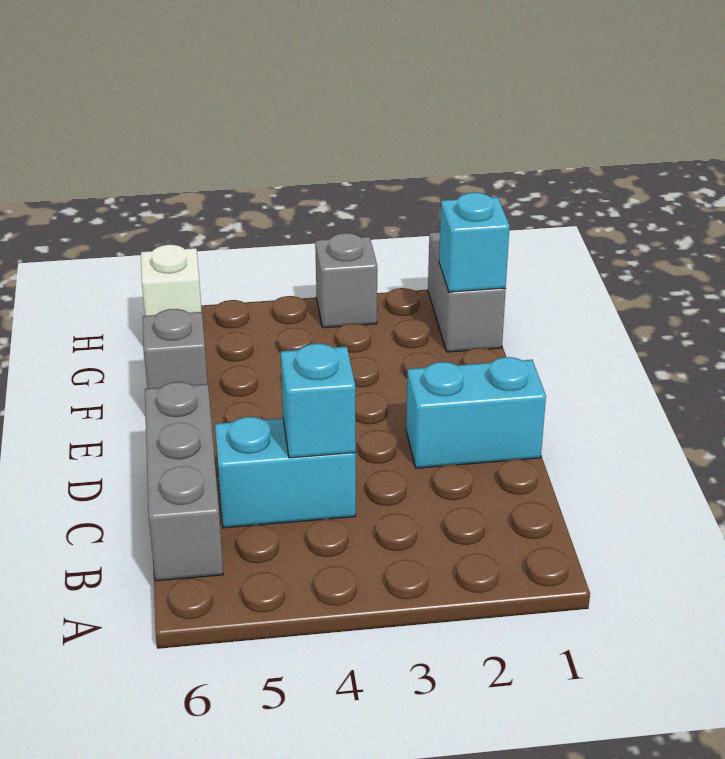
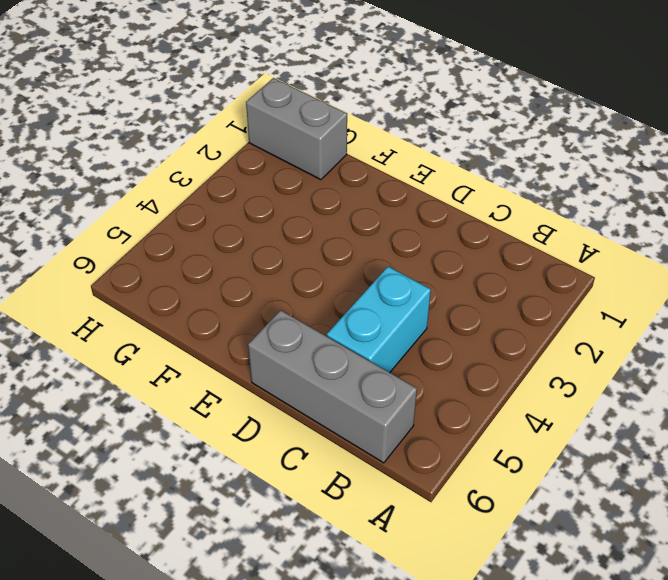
none -> cyan 1x2 brick [406,357,546,468]
none -> grey 1x1 brick [143,309,208,389]

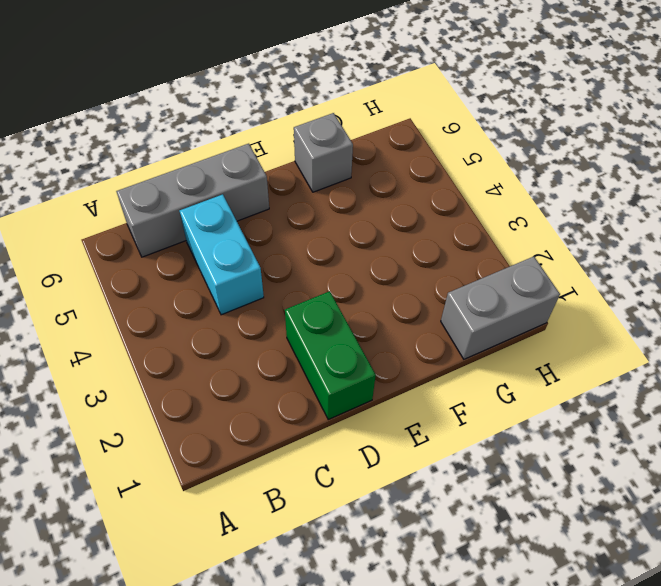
green 1x2 brick [285,291,376,419] -> cyan 1x2 brick [406,357,546,468]
none -> grey 1x1 brick [315,233,377,328]
none -> white 1x1 brick [141,245,202,316]

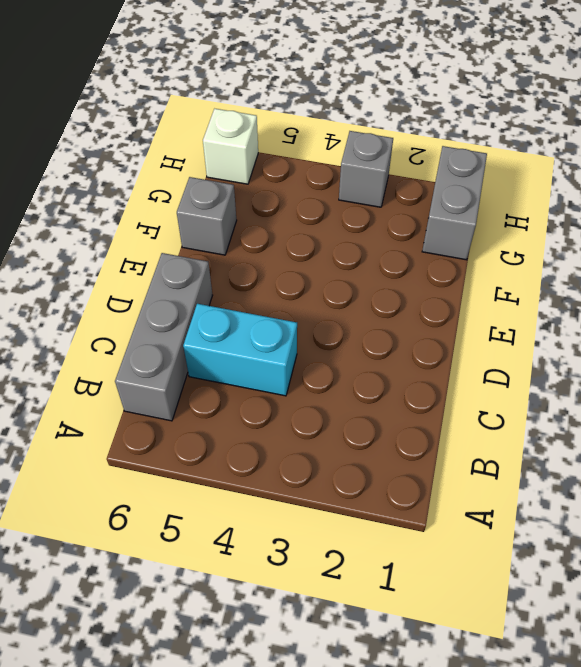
none -> cyan 1x2 brick [406,357,546,468]
none -> cyan 1x1 brick [281,344,356,458]

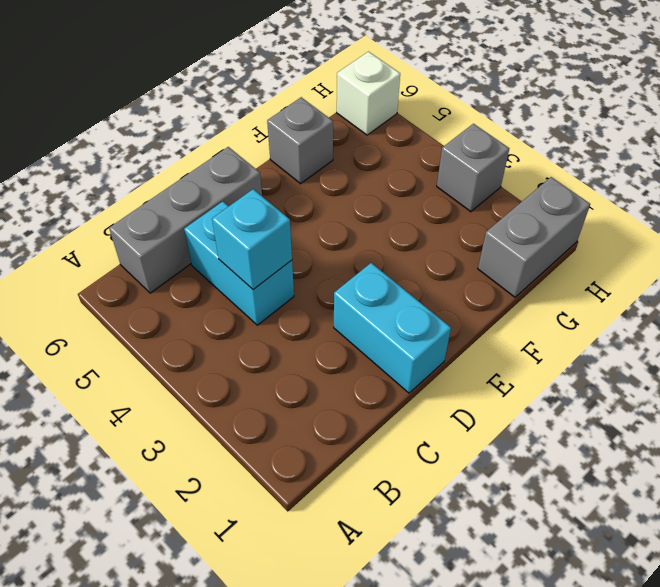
none -> cyan 1x1 brick [439,192,510,292]

